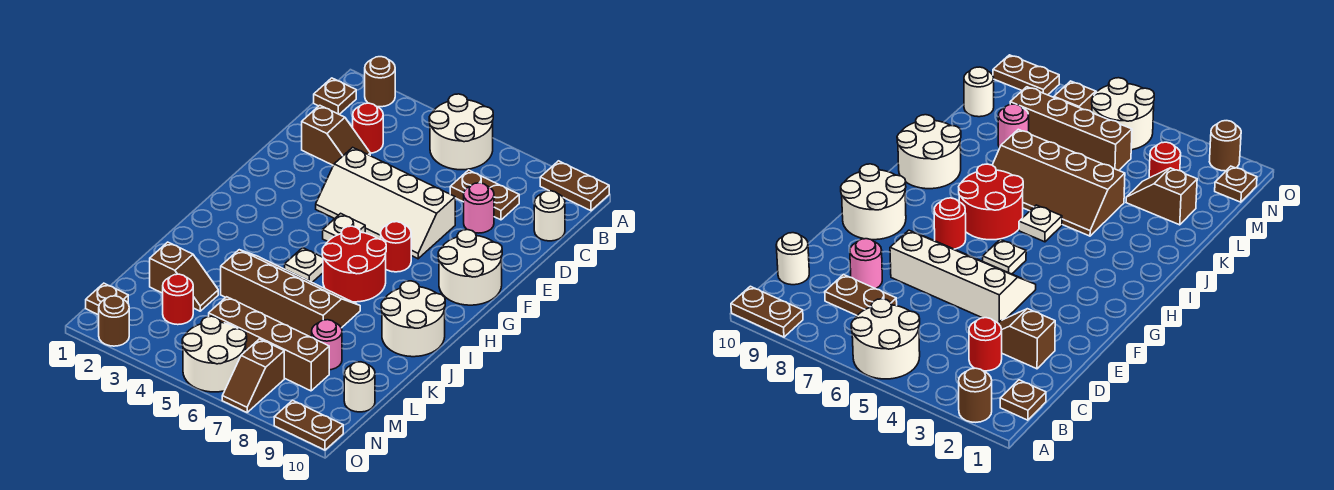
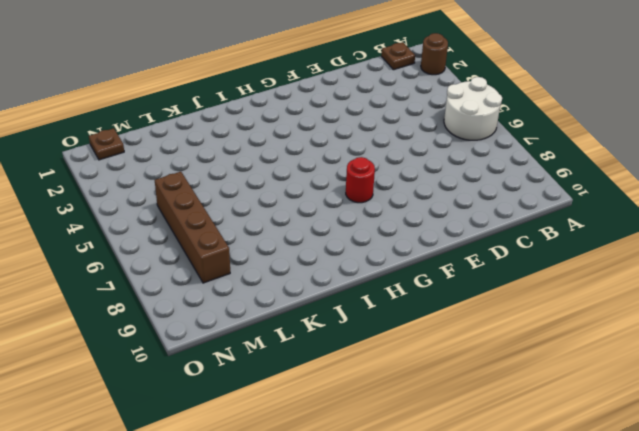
none -> brown 1x2 plate [540,161,609,211]
none -> red 1x1 round brick [353,103,383,153]
none -> brown 1x2 plate [450,170,519,220]

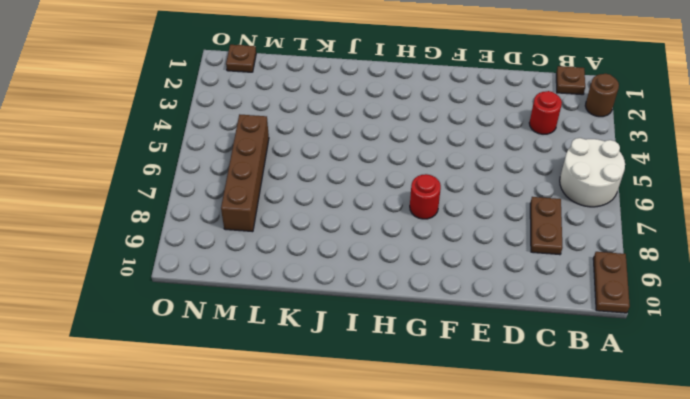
none -> white 1x1 round brick [534,191,565,241]
none -> brown 1x2 slope [302,105,370,165]
none -> pink 1x1 round brick [464,183,494,233]

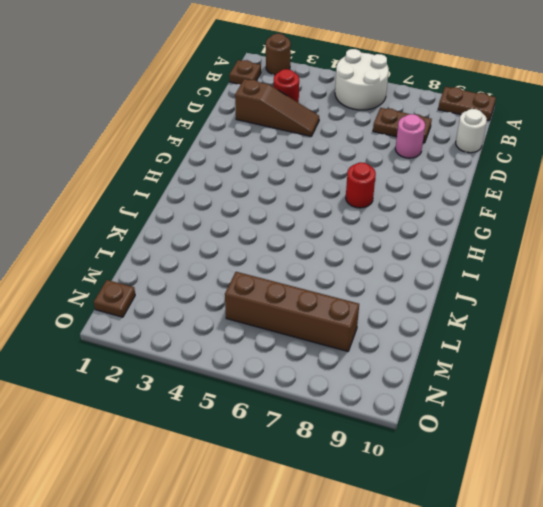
brown 1x3 slope [235,79,319,136] -> brown 1x2 slope [302,105,370,165]
none -> white 2x4 slope [316,147,455,259]
none -> white 2x2 round brick [438,230,502,305]
none -> white 1x1 plate [323,213,365,241]

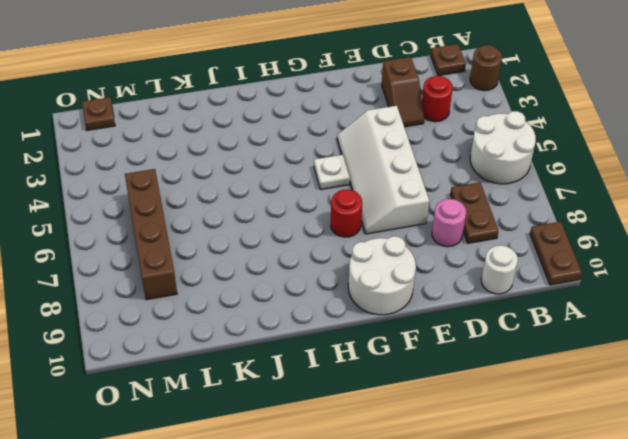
none -> red 2x2 round brick [322,226,386,302]
none -> white 1x1 plate [285,248,323,282]
none -> white 2x2 round brick [381,281,445,357]

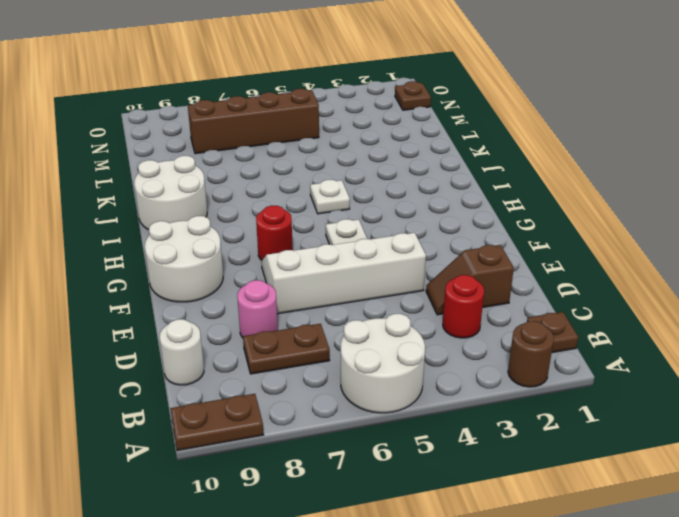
none -> red 2x2 round brick [322,226,386,302]
none -> brown 2x4 slope [221,250,360,337]
none -> brown 1x2 slope [150,242,218,311]

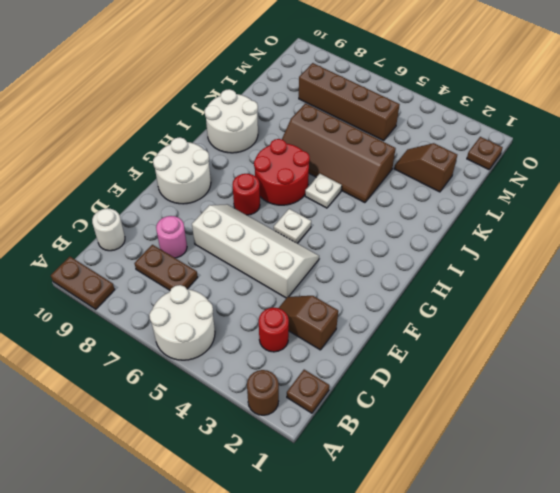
none -> pink 1x1 round brick [312,320,342,370]
none -> red 1x1 round brick [163,274,193,325]
none -> white 1x1 round brick [344,362,375,412]

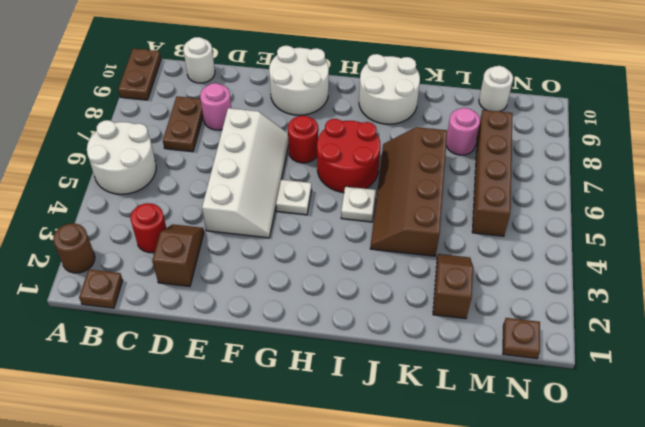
none -> red 1x1 round brick [163,274,193,325]
none -> white 2x2 round brick [182,316,247,392]
none -> brown 1x2 slope [222,339,284,412]

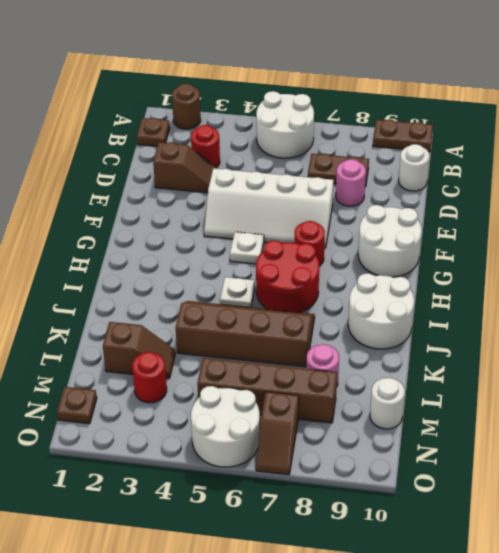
none -> brown 1x1 round brick [99,296,129,346]
none -> brown 1x2 plate [274,400,343,450]

